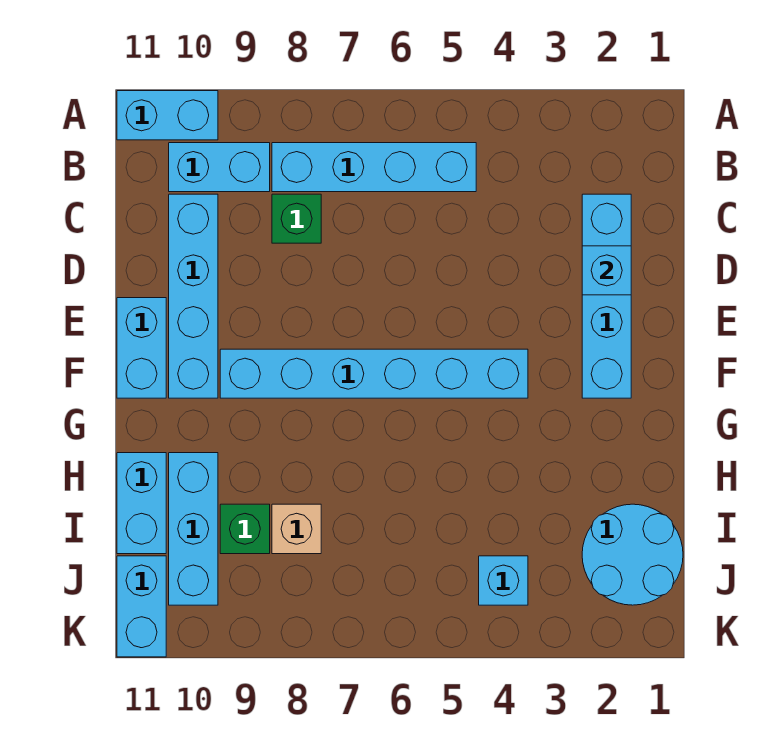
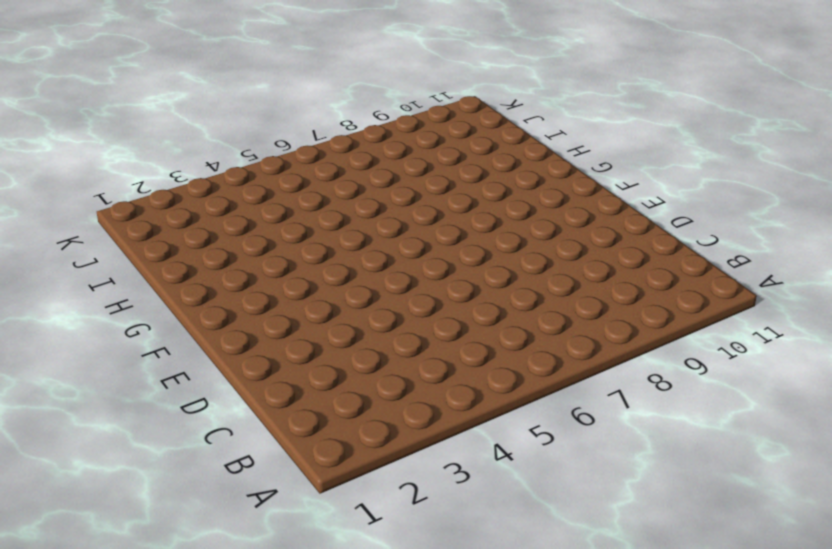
none -> cyan 1x2 brick [117,91,218,140]
none -> cyan 1x4 brick [272,143,476,192]
none -> cyan 1x2 brick [169,143,270,192]

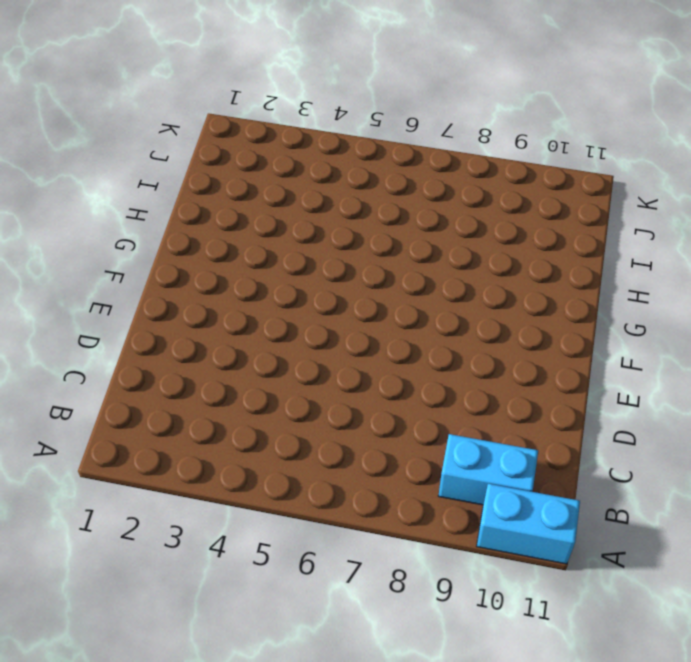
none -> cyan 1x4 brick [272,143,476,192]
none -> cyan 1x4 brick [582,194,631,398]
none -> green 1x1 brick [272,194,321,243]

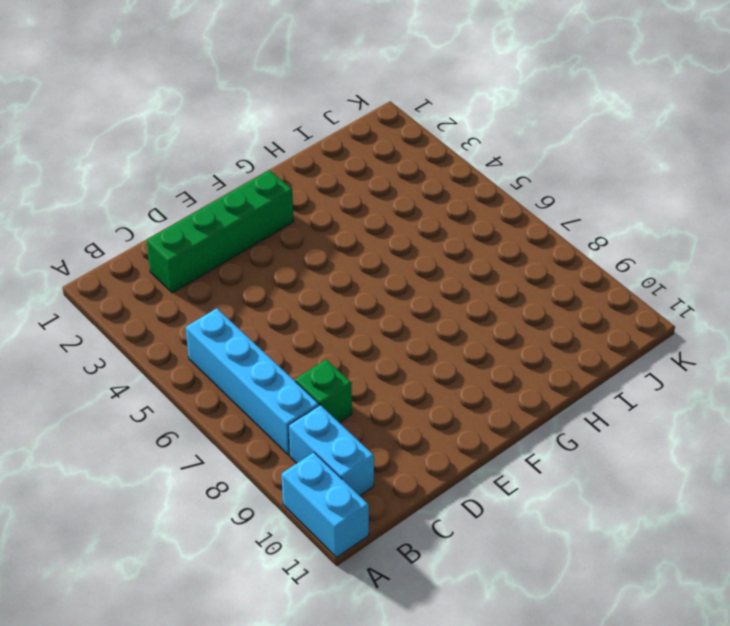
green 1x4 brick [147,170,294,293] -> cyan 1x4 brick [582,194,631,398]
none -> cyan 1x4 brick [169,194,218,398]
none -> cyan 1x2 brick [117,298,166,398]
none -> cyan 1x6 brick [220,349,528,398]

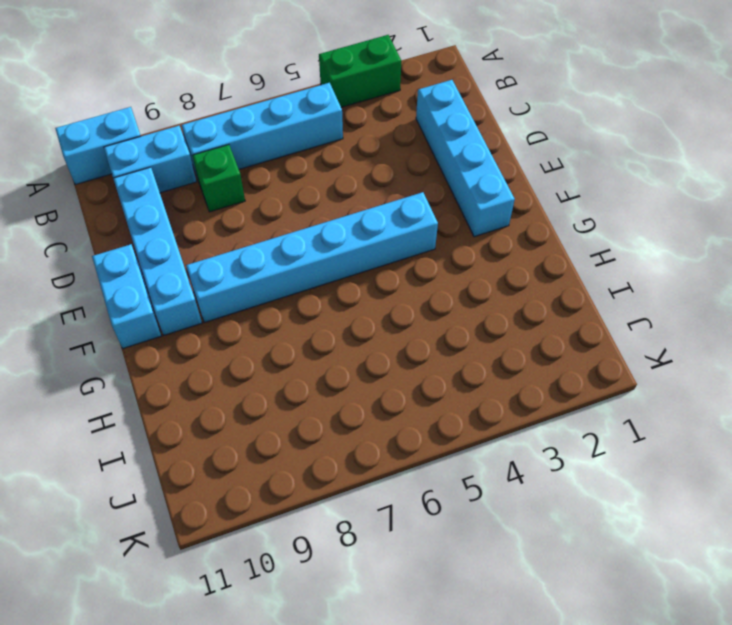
green 1x2 brick [319,35,401,107] -> none
none -> cyan 1x3 brick [169,453,218,605]
none -> cyan 1x2 brick [117,453,166,554]
none -> cyan 2x2 round brick [582,504,683,605]

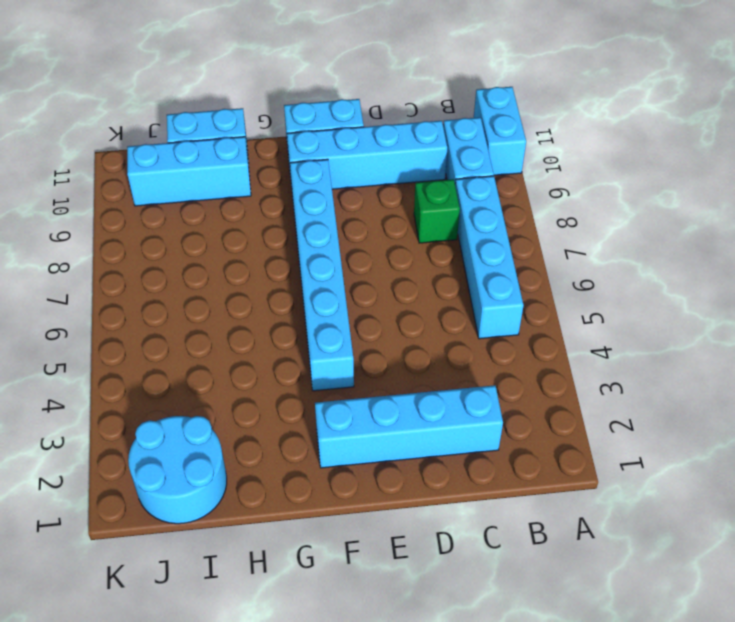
none -> tan 1x1 brick [272,504,321,554]
none -> green 1x1 brick [220,504,270,554]
none -> cyan 1x1 brick [479,556,528,605]

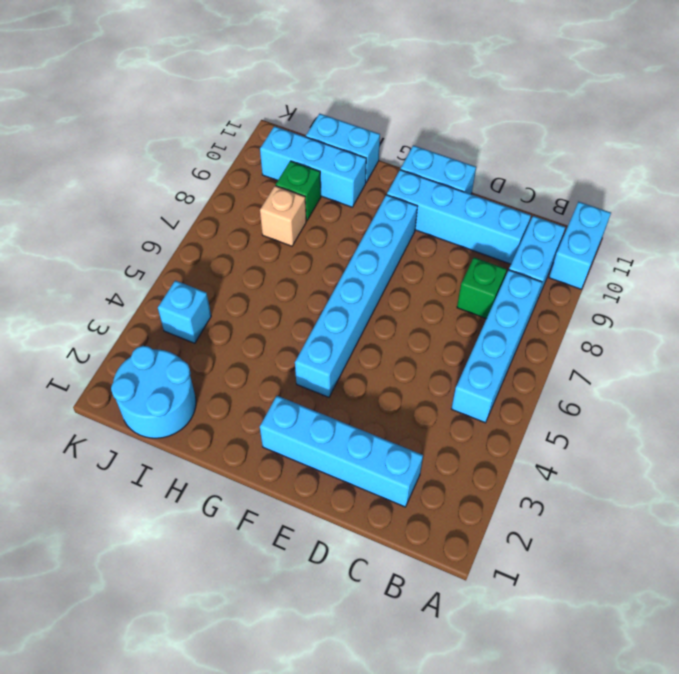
none -> cyan 1x2 brick [117,556,166,657]
none -> cyan 1x1 brick [582,246,631,295]

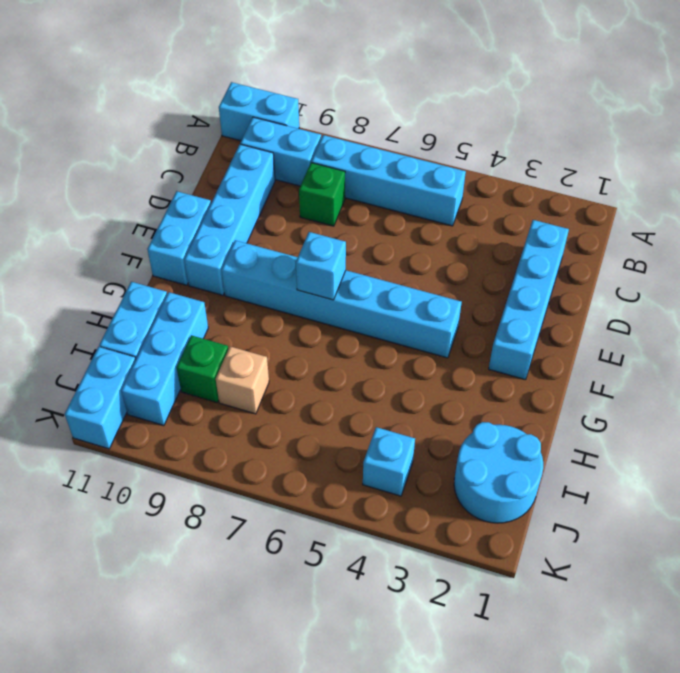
cyan 1x1 brick [296,232,346,300] -> cyan 1x1 brick moved to [582,246,631,295]

